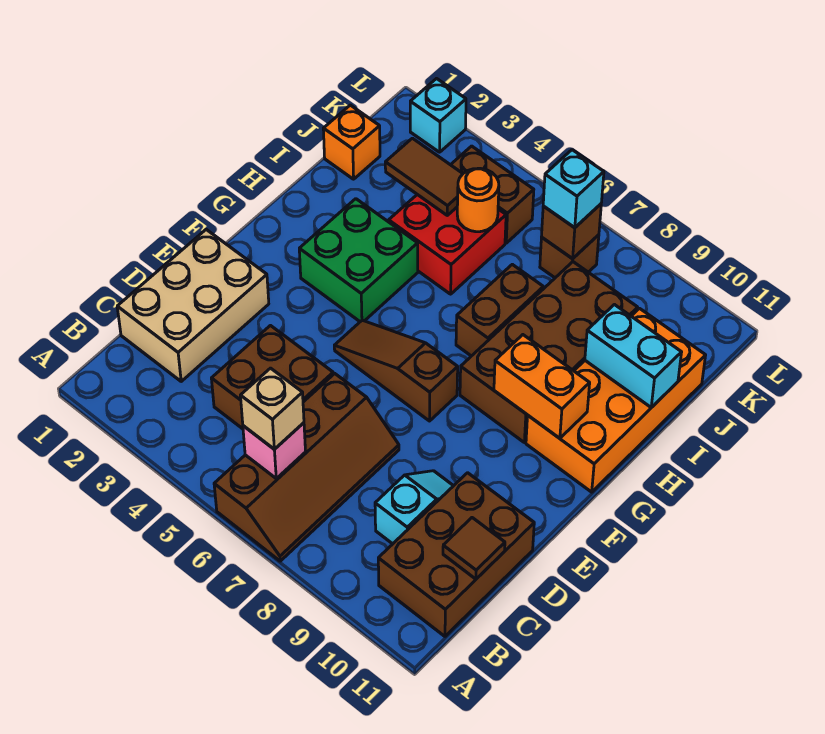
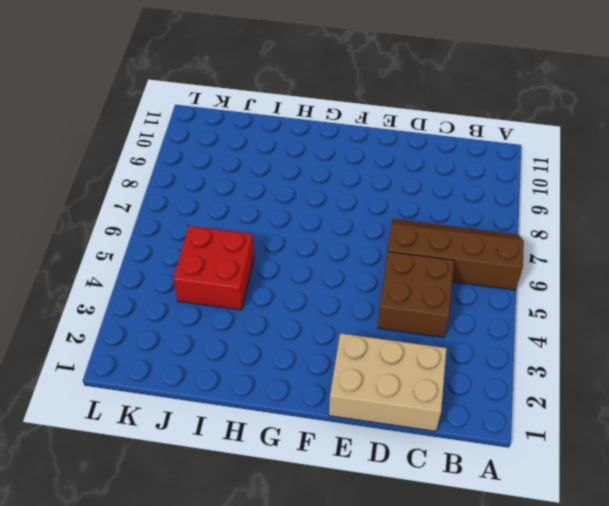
none -> brown 2x3 brick [378,473,534,636]
none -> cyan 1x2 slope [375,471,453,544]
none -> brown 1x3 slope [334,320,458,421]

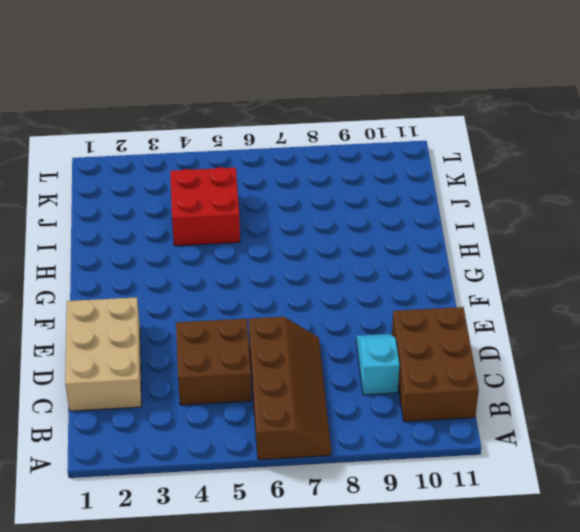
none -> brown 1x3 slope [334,320,458,421]
none -> green 2x2 brick [299,199,418,322]
none -> brown 2x4 brick [460,262,638,442]

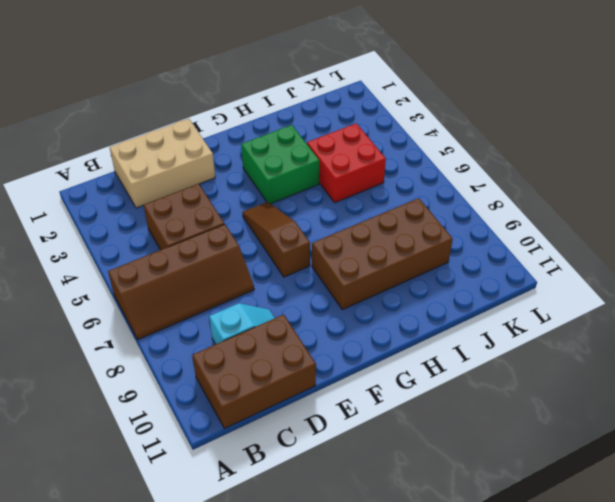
none -> orange 2x4 brick [526,308,706,492]
none -> brown 1x2 brick [456,264,543,356]
none -> orange 1x1 brick [323,105,380,179]

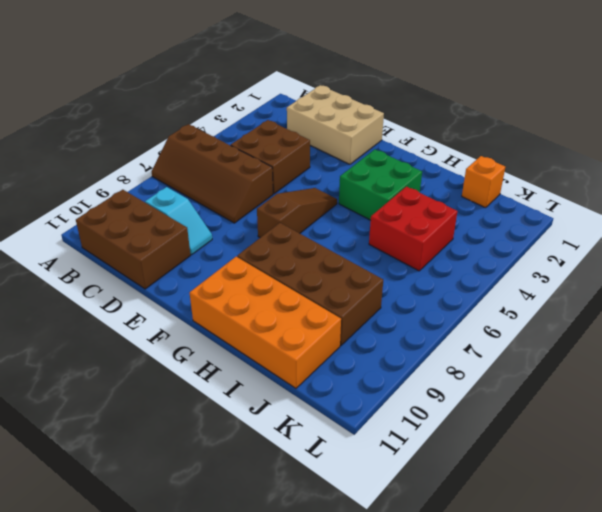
none -> brown 1x2 brick [456,264,543,356]
none -> brown 1x2 brick [451,146,534,243]
none -> brown 1x1 brick [540,235,599,278]

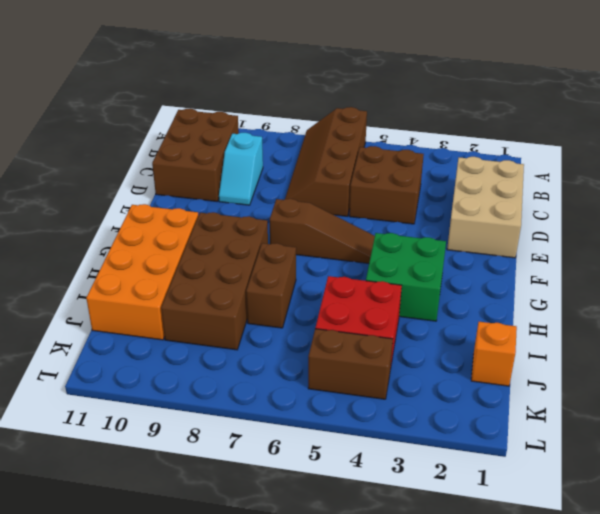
none -> brown 1x1 brick [540,235,599,278]
none -> cyan 1x1 brick [410,79,466,152]
none -> pink 1x1 brick [243,423,306,478]

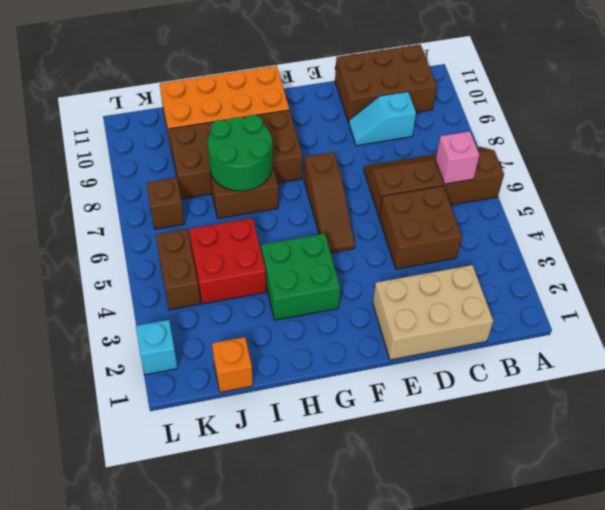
green 2x2 round brick [208,115,272,191] -> none
none -> brown 1x1 tile [443,518,505,579]
none -> orange 1x2 brick [494,335,590,438]
none -> cyan 1x2 brick [585,305,682,408]

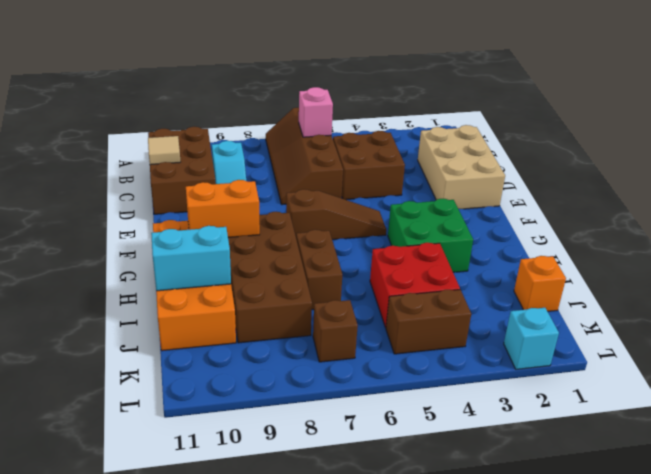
tan 1x1 tile [148,136,181,165] -> brown 1x1 tile [443,518,505,579]
none -> brown 1x2 tile [385,138,463,215]
none -> orange 1x1 round brick [457,168,499,232]
none -> brown 1x1 brick [542,204,601,259]

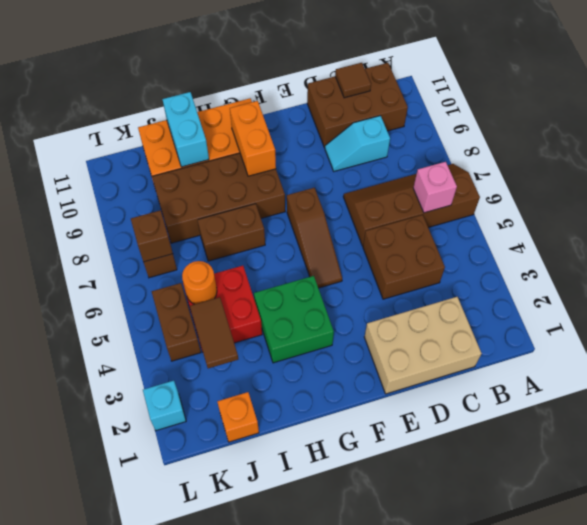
none -> tan 1x1 brick [240,368,304,449]
none -> cyan 1x1 brick [543,150,604,228]

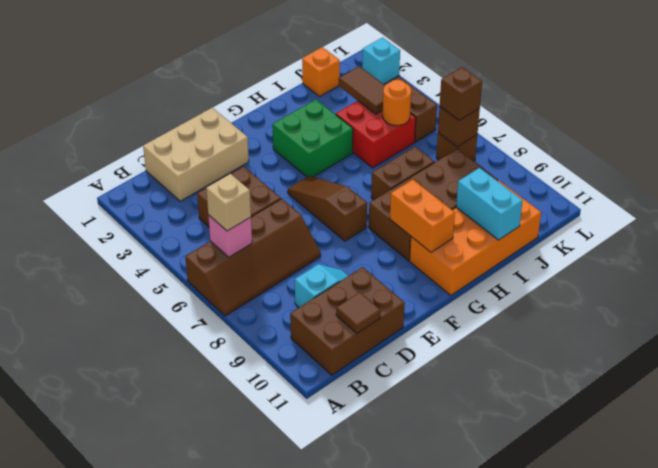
brown 1x1 brick [440,67,482,120] -> cyan 1x1 brick [543,150,604,228]

